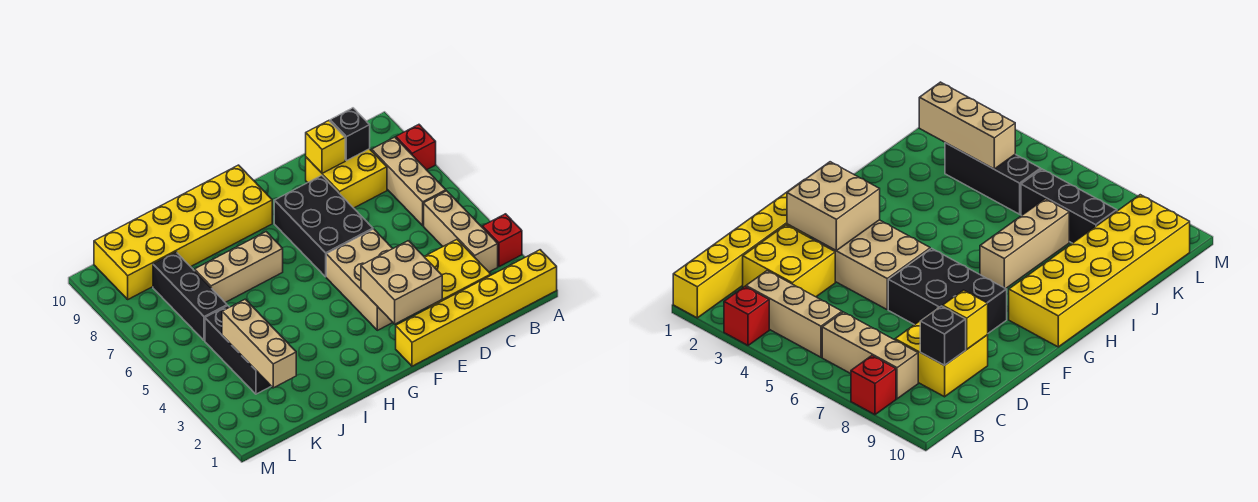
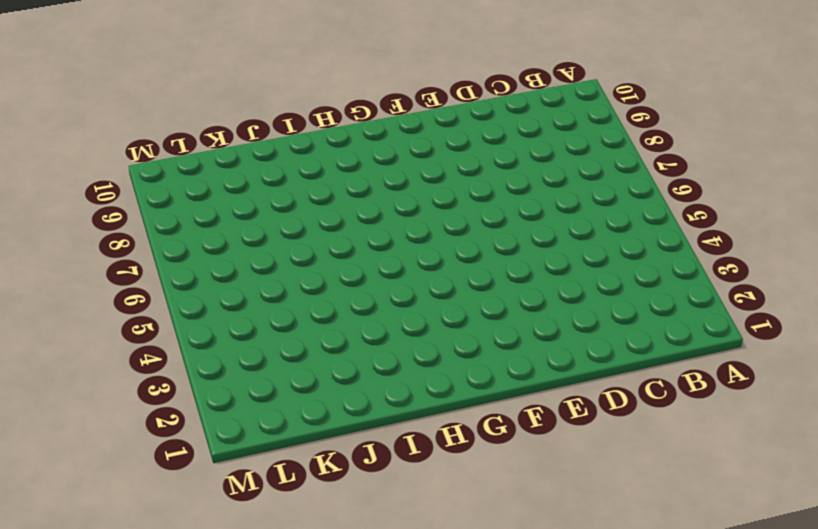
none -> yellow 1x6 brick [396,250,557,366]
none -> red 1x1 brick [482,214,522,267]
none -> red 1x1 brick [396,125,436,170]

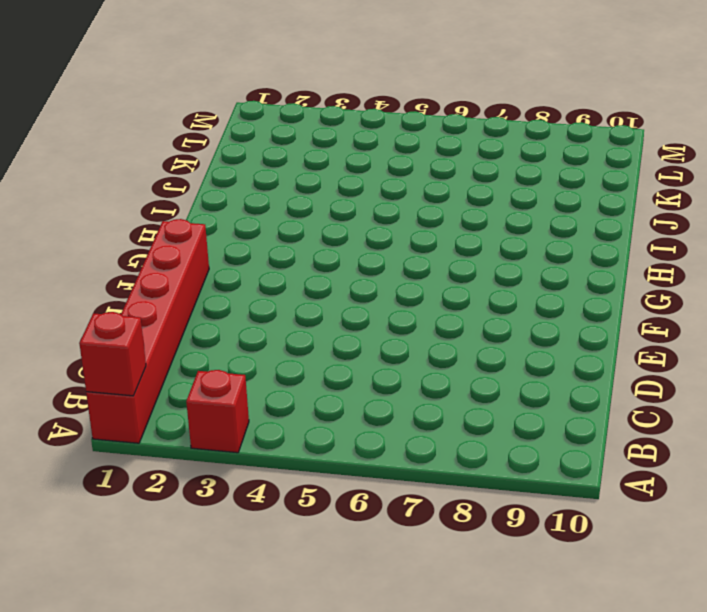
red 1x6 brick [86,219,209,443] -> yellow 1x6 brick [396,250,557,366]
red 1x1 brick [79,312,146,396] -> red 1x1 brick moved to [396,125,436,170]
none -> tan 1x3 brick [424,191,498,272]
none -> tan 1x3 brick [372,137,446,226]
none -> yellow 2x2 brick [424,240,491,308]

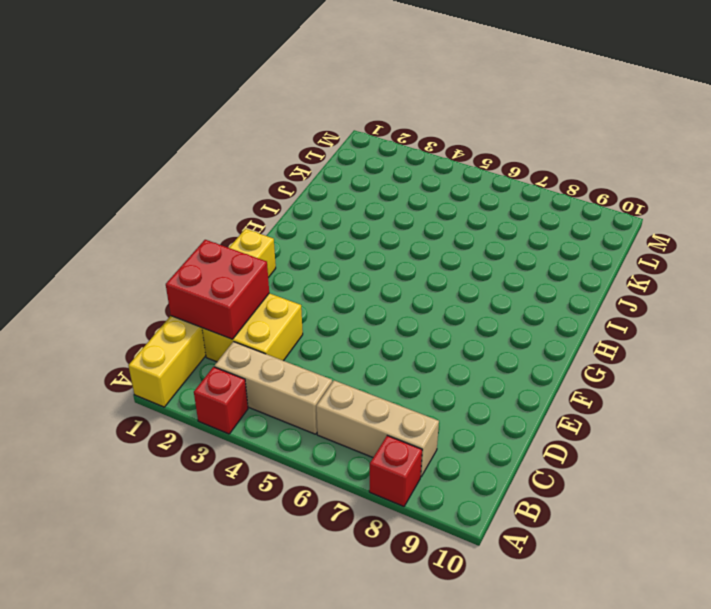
red 2x2 brick [166,240,269,339] -> none
none -> yellow 2x2 brick [306,149,387,208]
none -> tan 2x3 brick [326,229,393,330]
none -> black 2x3 brick [274,175,373,277]

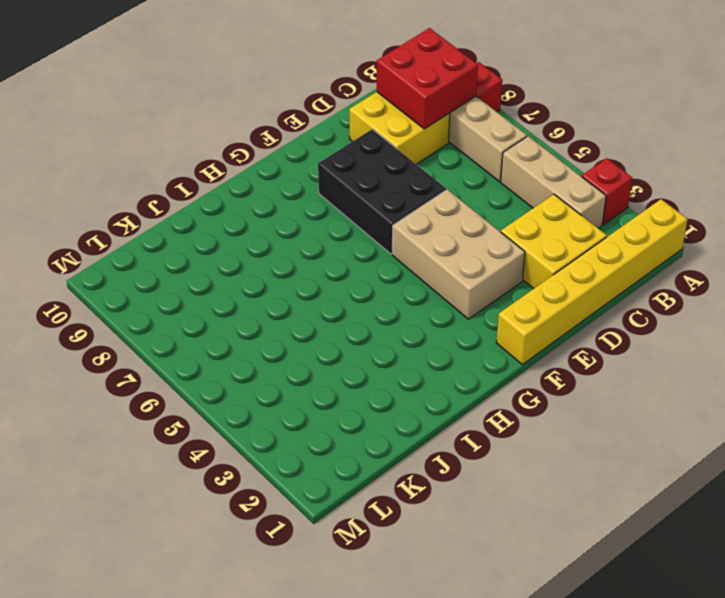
red 2x2 brick [377,28,478,129] -> black 1x1 brick [330,108,370,161]
none -> yellow 2x6 brick [94,165,272,299]
none -> tan 1x3 brick [195,232,283,302]
none -> black 1x3 brick [205,306,271,394]

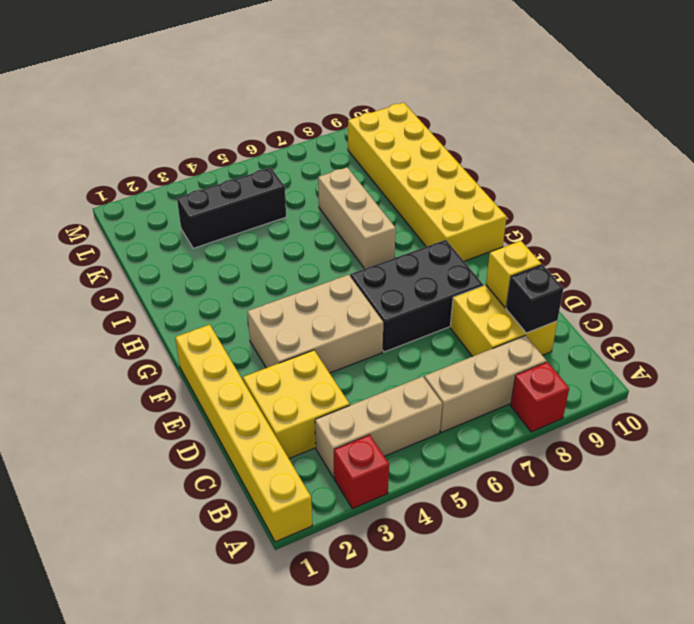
none -> black 1x3 brick [153,252,227,340]
none -> tan 2x2 brick [361,241,442,324]
none -> tan 1x3 brick [222,299,296,388]

